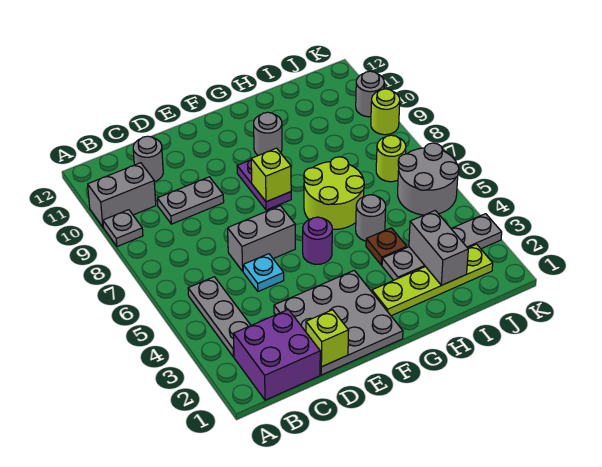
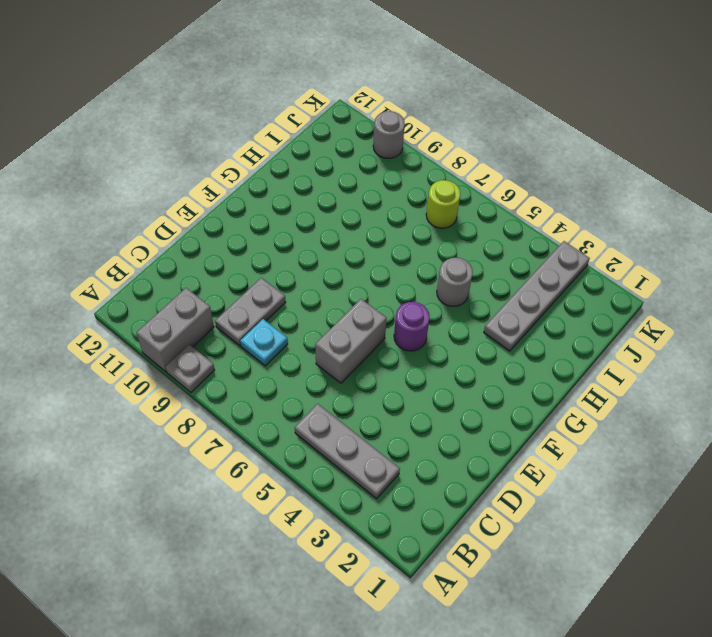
cyan 1x1 plate [240,319,288,366] -> cyan 1x1 plate moved to [243,254,284,291]
none -> purple 2x2 brick [233,310,320,400]
none -> grey 1x1 round brick [133,136,163,182]
none -> grey 3x3 plate [274,271,403,375]

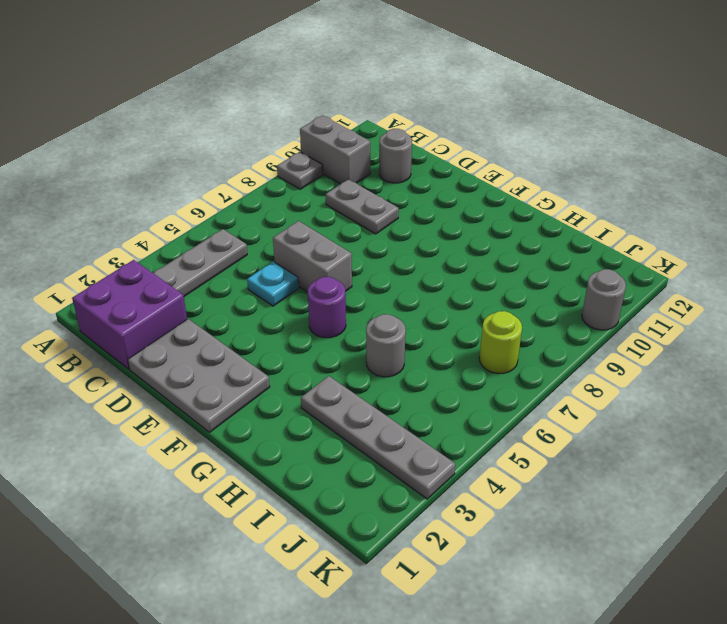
grey 2x3 plate [128,319,270,432] -> grey 3x3 plate [274,271,403,375]
none -> purple 1x2 plate [237,160,291,210]
none -> lime 1x4 plate [372,244,493,316]
none -> lime 2x2 round brick [304,157,364,229]

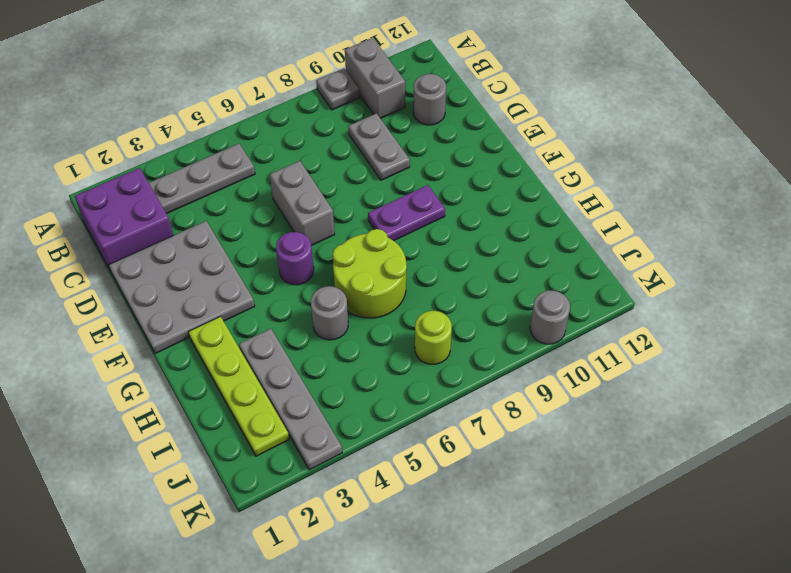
none -> cyan 1x1 plate [243,254,284,291]
none -> grey 1x1 round brick [254,112,282,155]
none -> brown 1x1 plate [366,228,407,265]

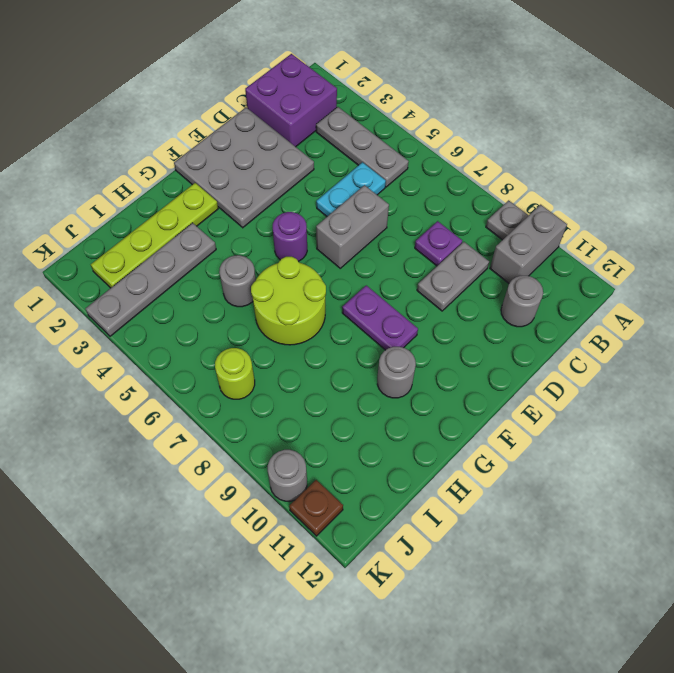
cyan 1x2 plate [316,162,386,216] -> cyan 1x1 plate [243,254,284,291]
purple 1x1 plate [415,221,462,266] -> none
brown 1x1 plate [289,480,343,536] -> brown 1x1 plate moved to [366,228,407,265]
none -> grey 2x2 round brick [398,143,459,215]
none -> lime 1x1 round brick [371,89,400,135]
none -> lime 1x1 brick [306,310,349,367]

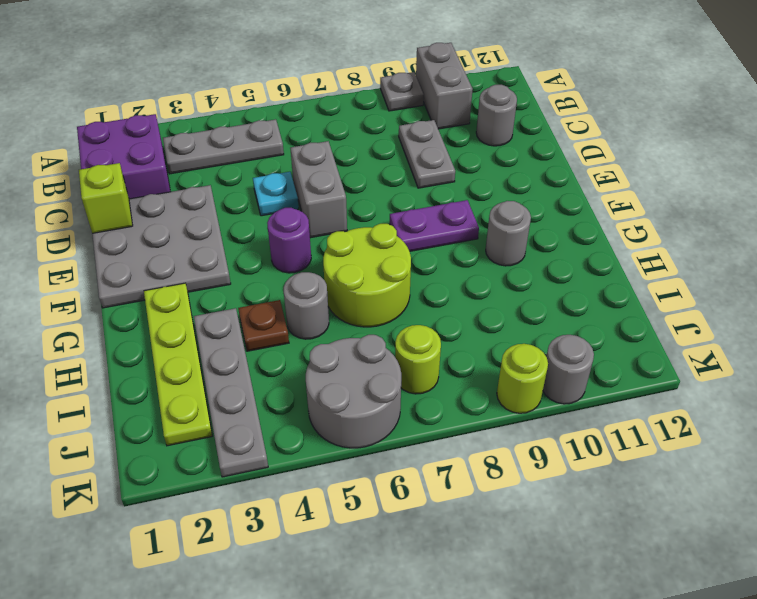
none -> lime 1x1 brick [251,148,291,202]
none -> grey 1x2 brick [409,211,468,285]

